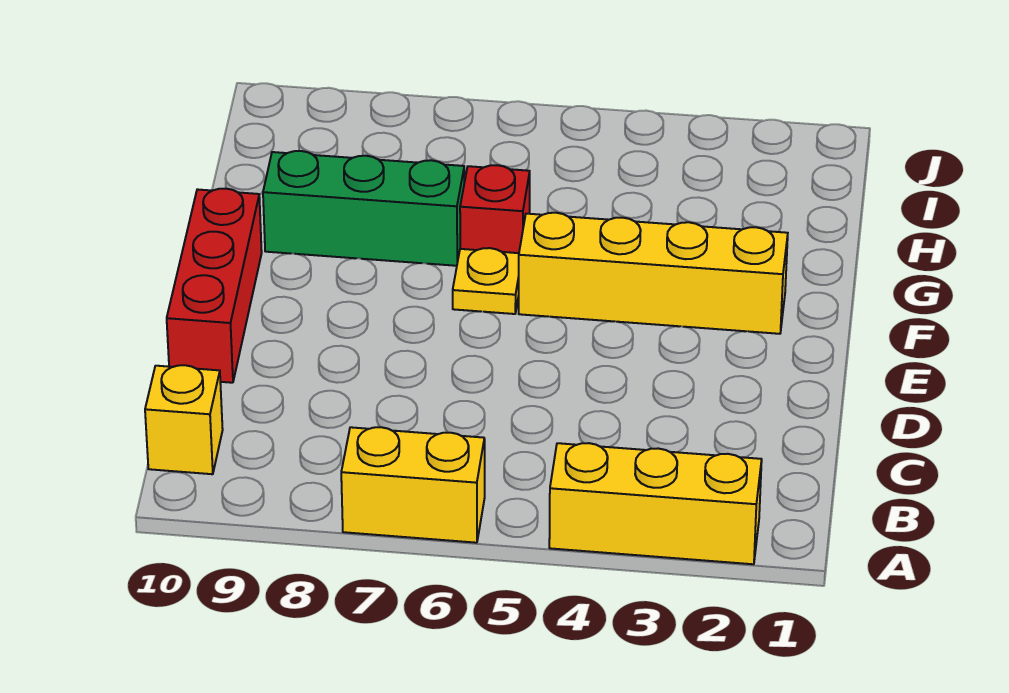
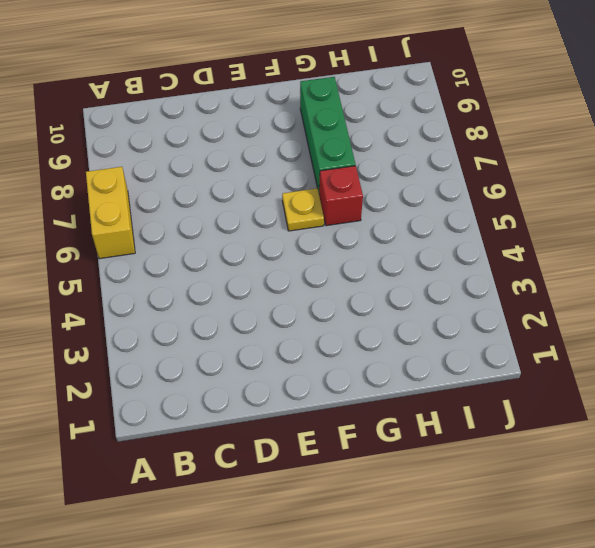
none -> yellow 1x3 brick [549,443,762,564]
none -> yellow 1x1 brick [145,365,223,474]

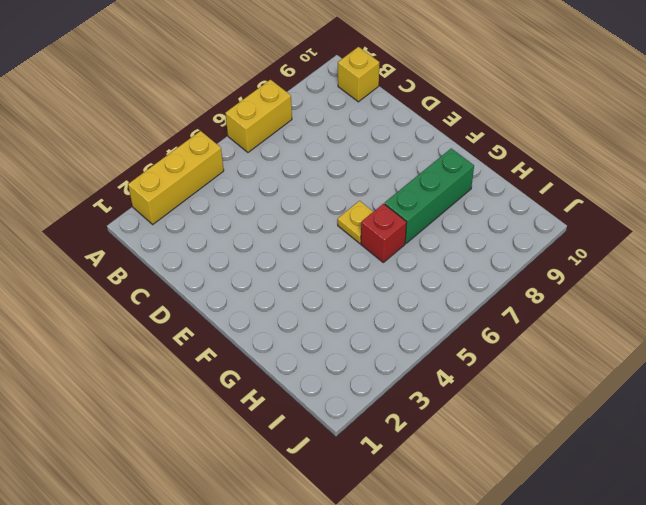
none -> red 1x3 brick [167,189,262,383]
none -> yellow 1x4 brick [519,213,788,334]

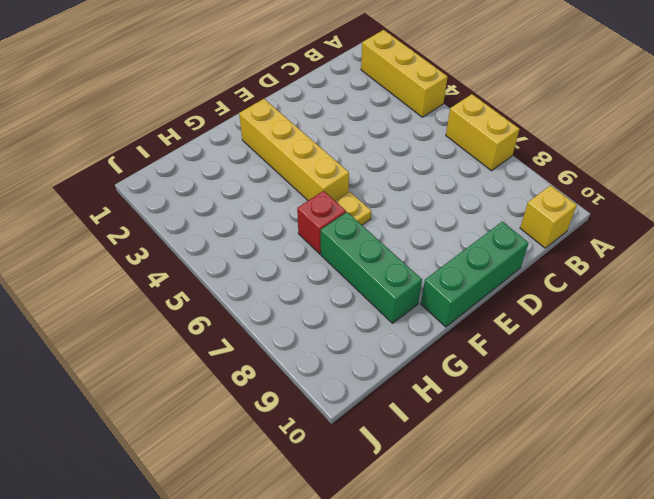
green 1x3 brick [421,222,529,327] -> red 1x3 brick [167,189,262,383]

